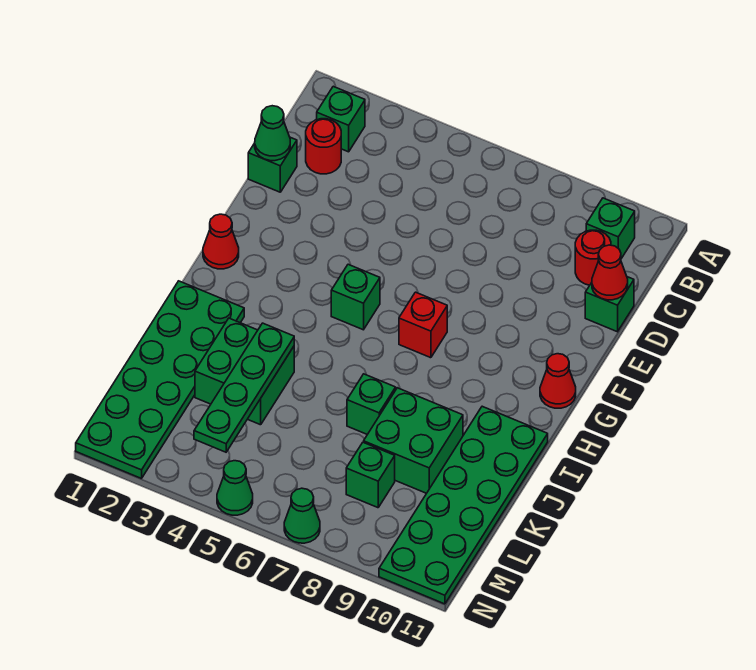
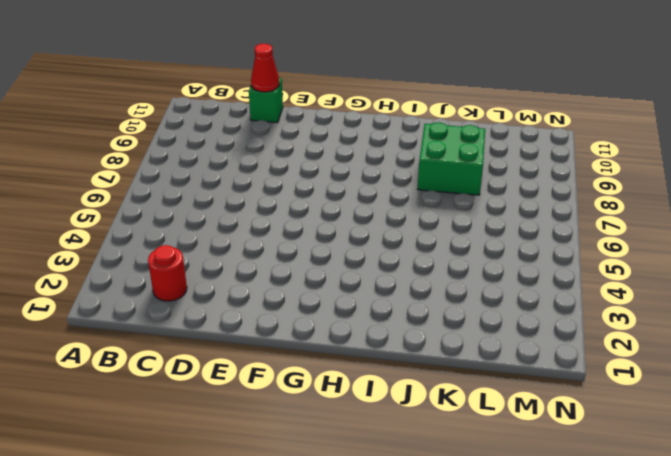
none -> green 1x1 brick [317,86,365,152]
none -> green 1x1 brick [586,198,635,259]
none -> red 1x1 round brick [575,230,611,285]

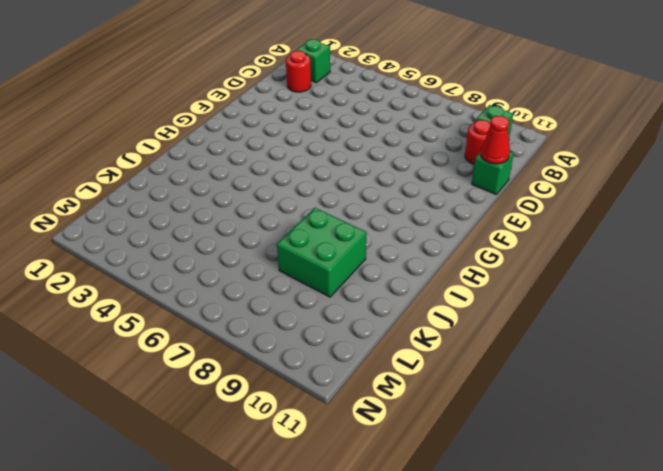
none -> green 1x1 brick [248,137,297,192]
none -> red 1x1 cone [203,214,239,269]
none -> green 1x1 brick [331,264,380,330]

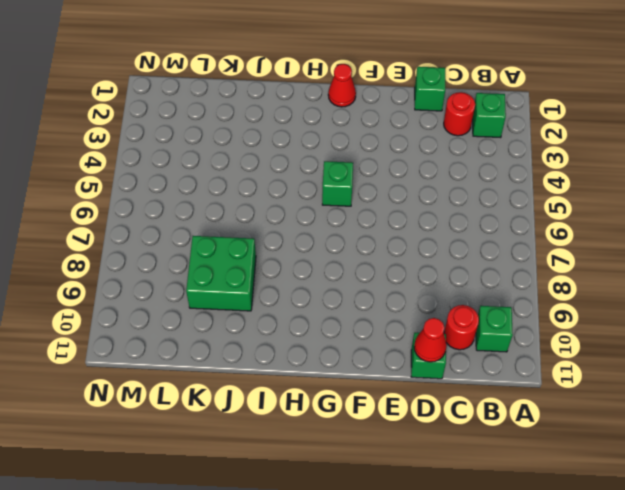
none -> red 1x1 brick [399,292,447,358]
none -> red 1x1 cone [540,354,576,408]
none -> green 2x6 plate [76,281,244,479]

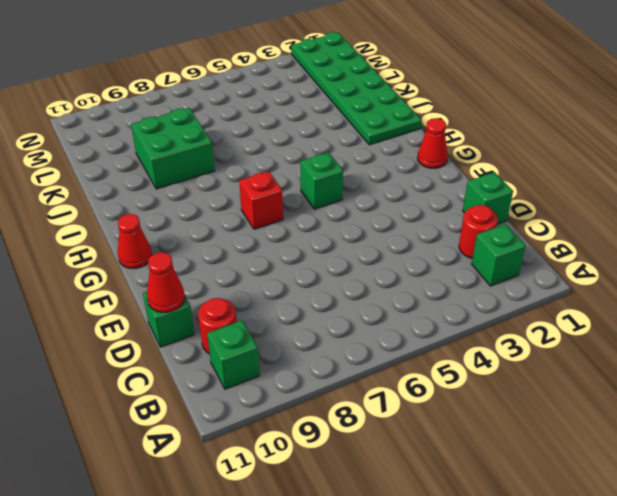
none -> green 2x6 plate [379,406,548,604]
none -> green 2x2 brick [195,318,294,425]
none -> green 1x1 brick [347,374,396,435]

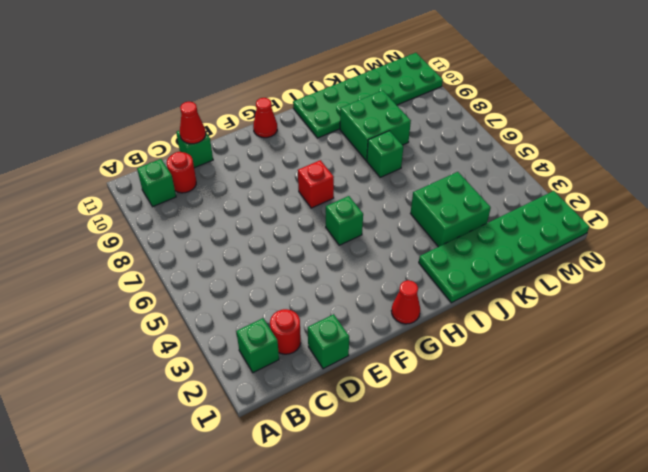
none -> green 1x1 brick [346,442,395,508]
none -> green 1x1 cone [217,461,253,515]
none -> green 1x1 cone [284,488,320,543]

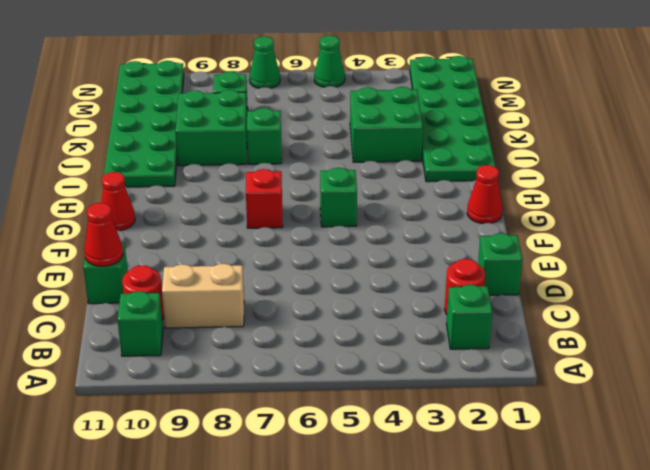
tan 1x2 brick [162,264,244,328] -> none
none -> green 1x1 cone [255,106,290,161]
none -> green 1x4 plate [194,323,294,452]

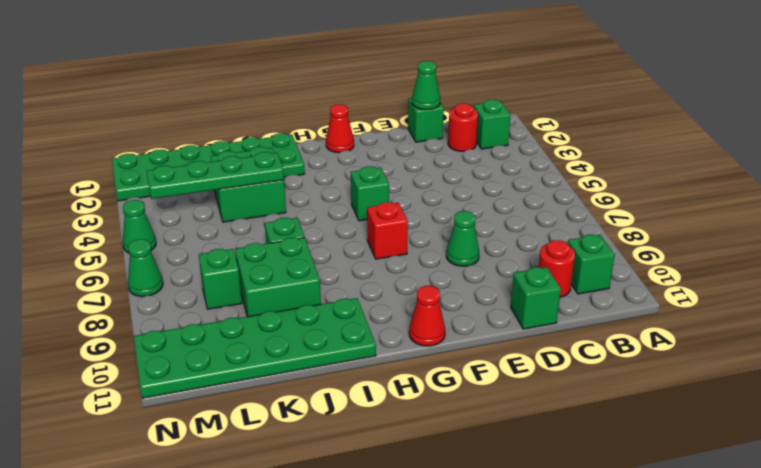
green 1x1 cone [446,211,479,266] -> none
none -> red 1x1 cone [592,245,628,300]

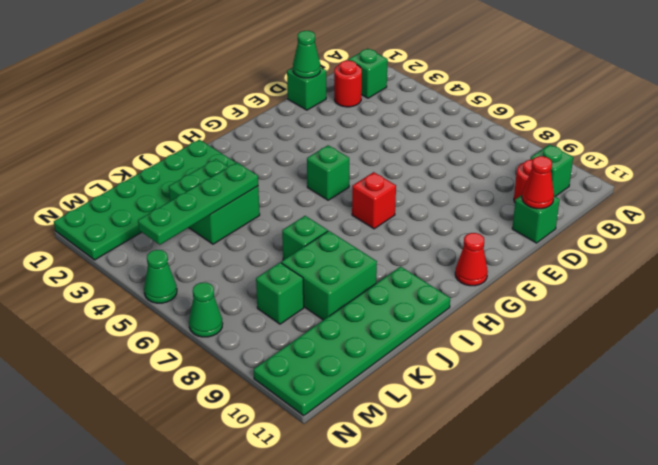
none -> red 1x1 cone [203,214,239,269]

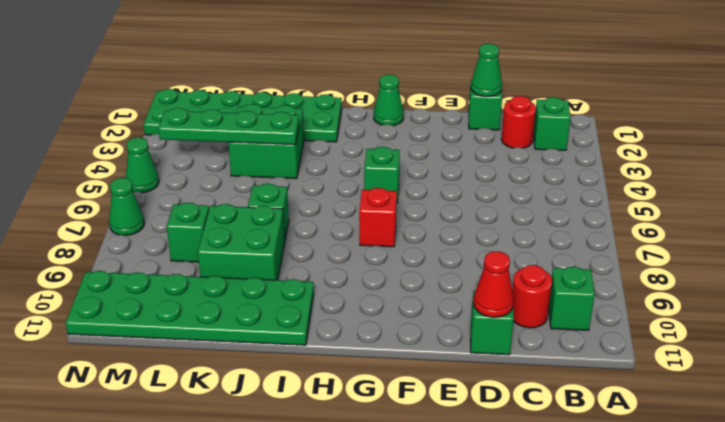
green 1x1 cone [374,75,404,126] -> red 1x1 cone [203,214,239,269]
none -> red 1x1 cone [540,354,576,408]

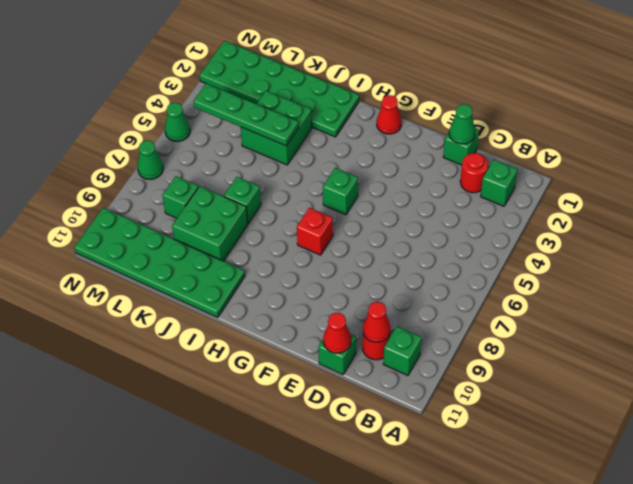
red 1x1 cone [363,302,391,342] -> red 1x1 cone moved to [540,354,576,408]

